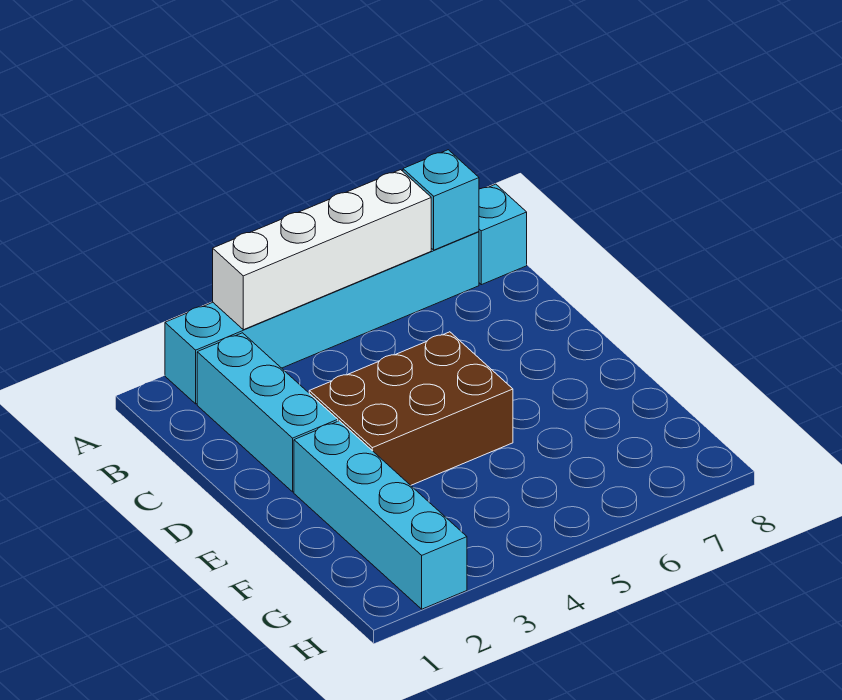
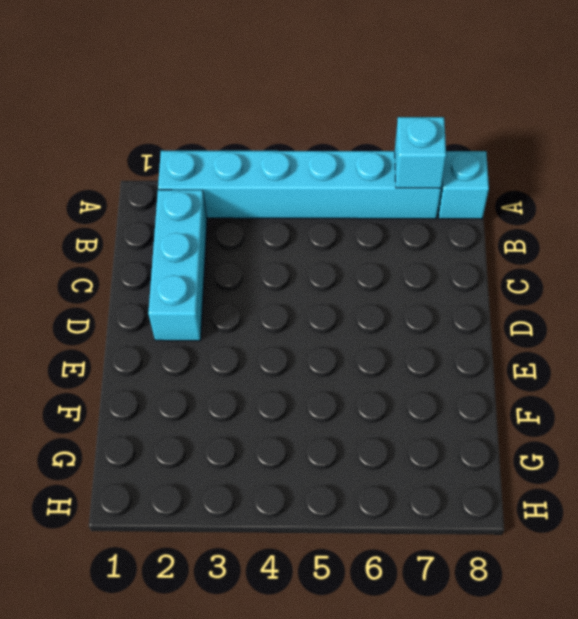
none -> brown 2x3 brick [309,332,513,485]
none -> cyan 1x4 brick [294,421,467,609]

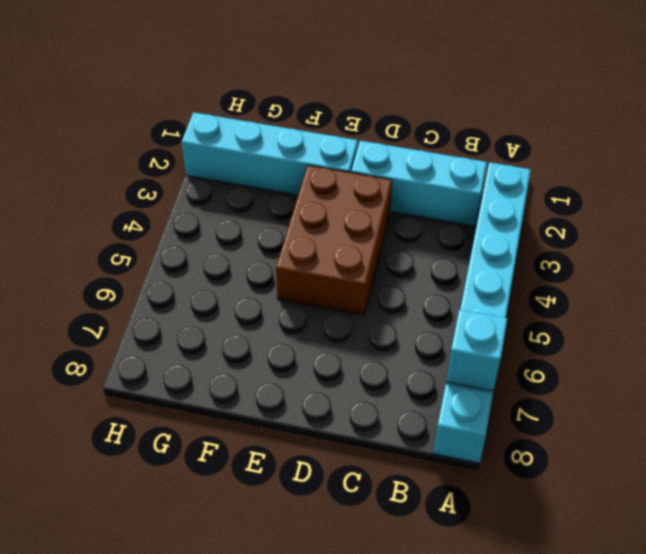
none -> white 1x4 brick [213,170,431,330]

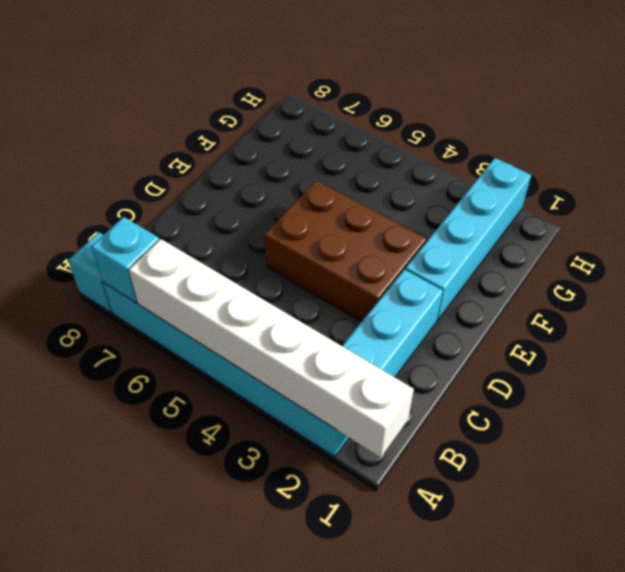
white 1x6 brick [129,239,414,458] -> white 1x4 brick [213,170,431,330]

